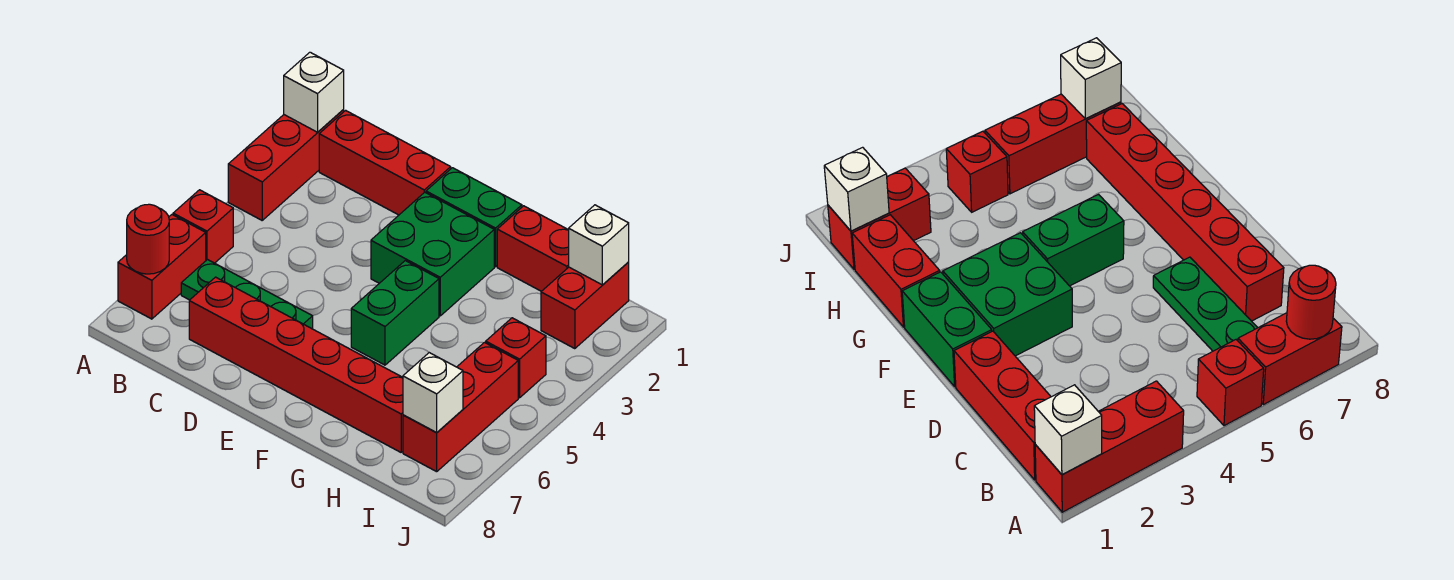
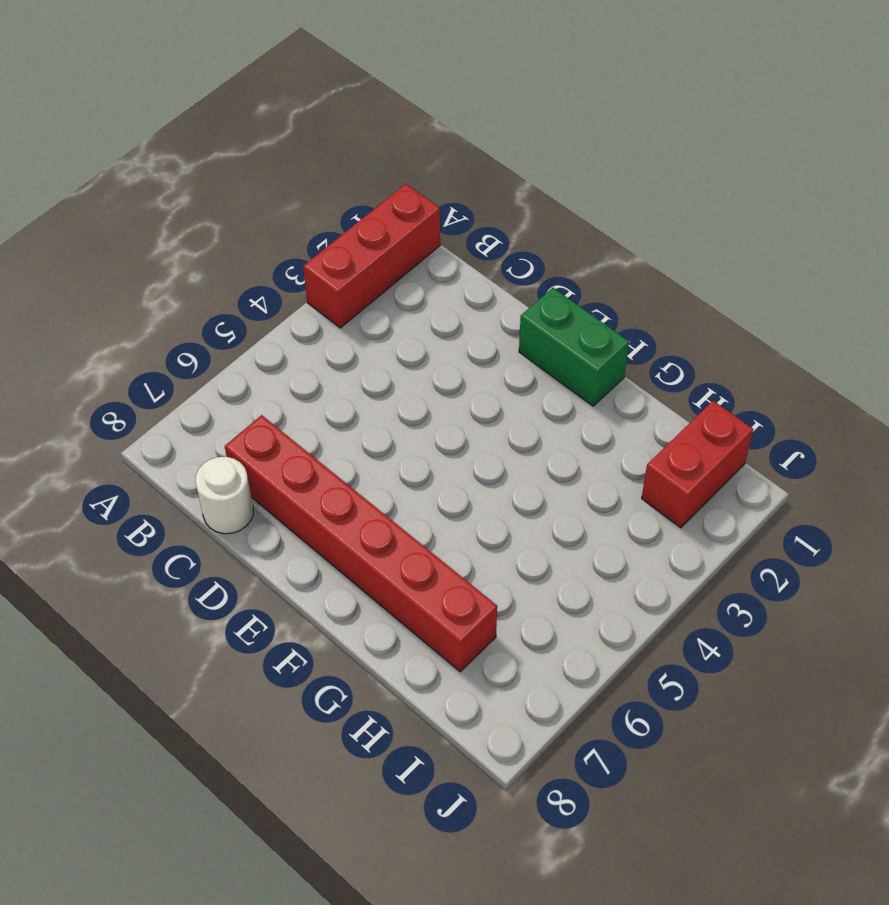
white 1x1 round brick [195,457,253,534] -> none
none -> red 1x1 brick [173,190,233,263]
none -> red 1x2 brick [118,215,206,319]
none -> red 1x3 brick [319,110,451,215]

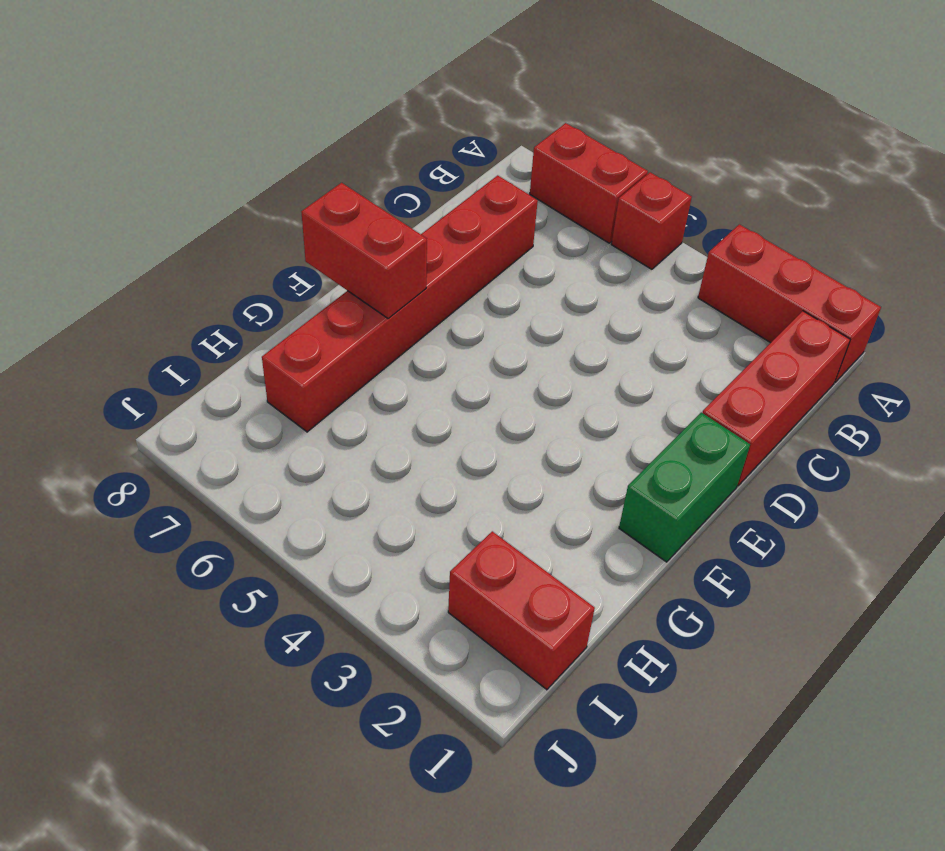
red 1x2 brick [301,183,427,319] -> red 1x2 brick turned to [497,206,569,291]
none -> green 1x3 plate [181,260,313,329]
none -> green 2x2 brick [371,192,494,316]
none -> green 1x2 brick [351,261,439,365]

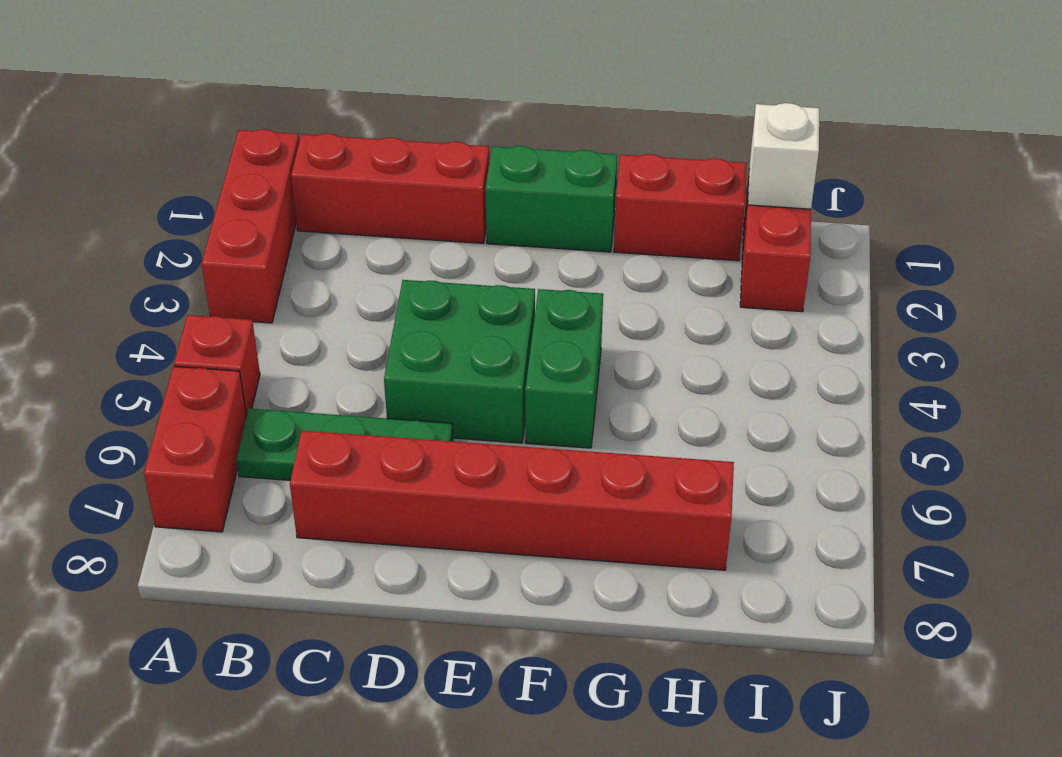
green 2x2 brick [384,280,535,443] -> green 2x2 brick moved to [371,192,494,316]
none -> red 1x1 brick [486,318,546,398]
none -> red 1x3 brick [403,343,518,472]
none -> white 1x1 brick [284,52,344,132]

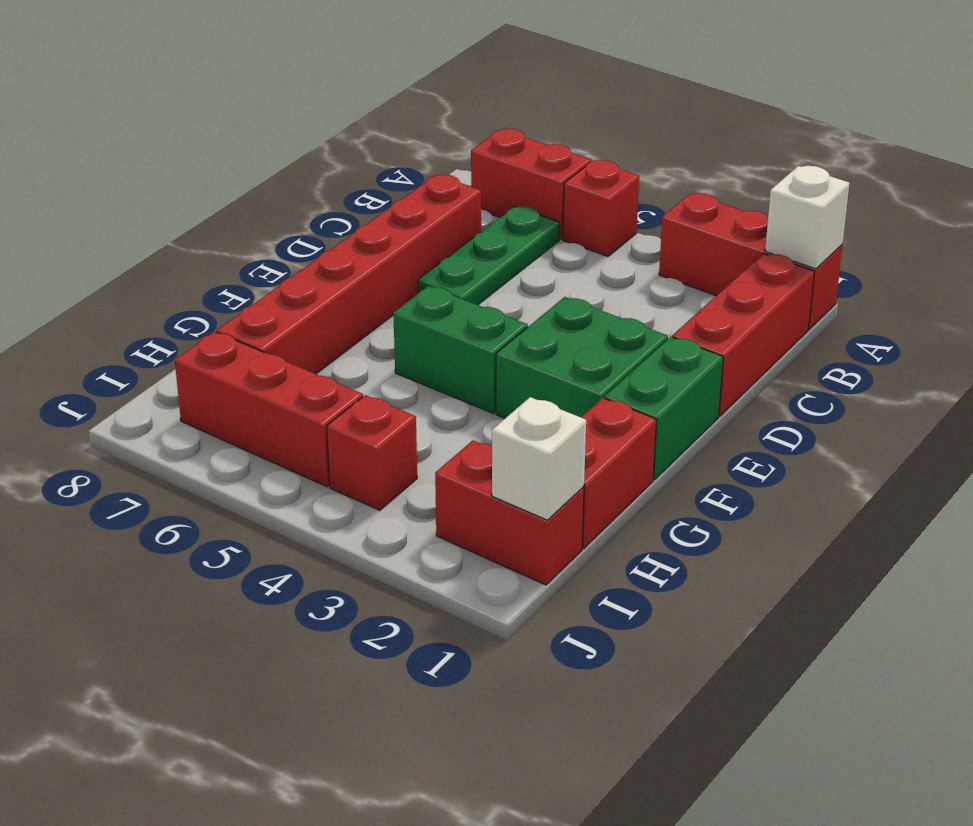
none -> red 1x1 round brick [127,204,169,274]
none -> white 1x1 brick [403,353,463,433]

